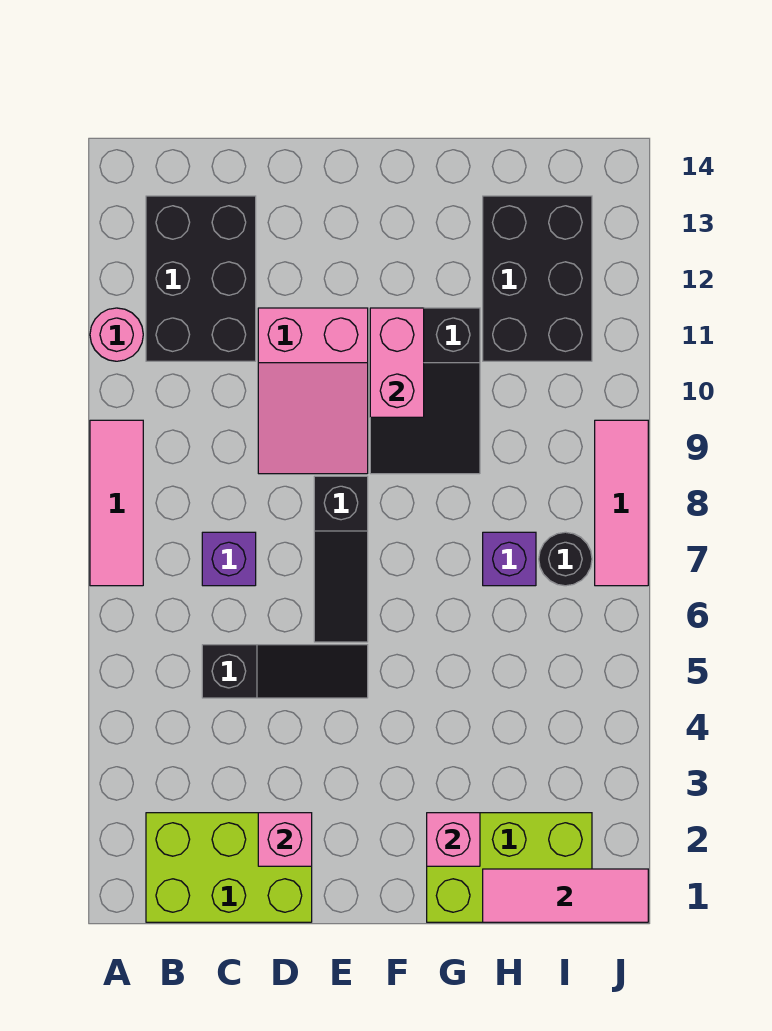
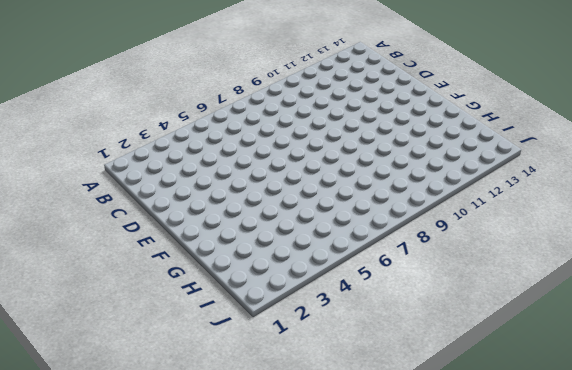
none -> pink 1x3 tile [90,420,143,586]
none -> pink 1x1 round brick [90,308,143,361]
none -> lime 2x3 brick [146,813,312,922]

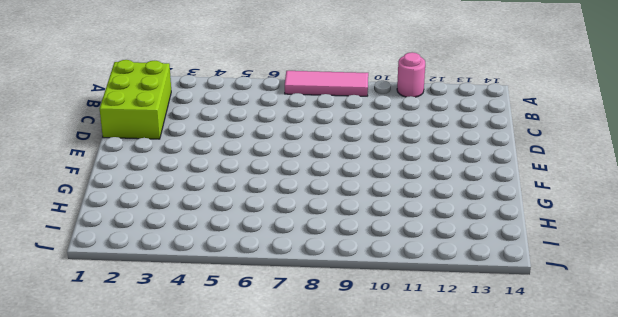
none -> black 2x3 brick [146,196,256,361]
none -> black 1x3 slope [202,645,368,698]
none -> purple 1x1 brick [202,532,256,586]

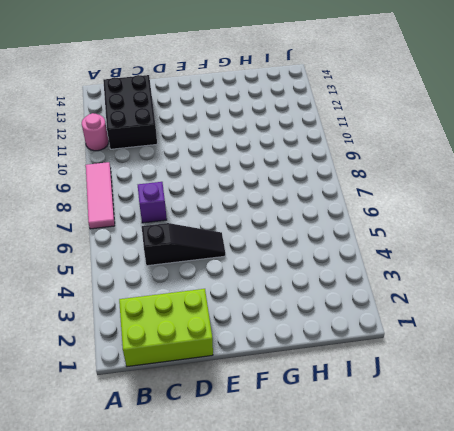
none -> pink 2x3 slope [258,308,368,474]
none -> black 1x3 slope [314,476,368,642]
none -> black 2x3 slope [370,308,480,474]

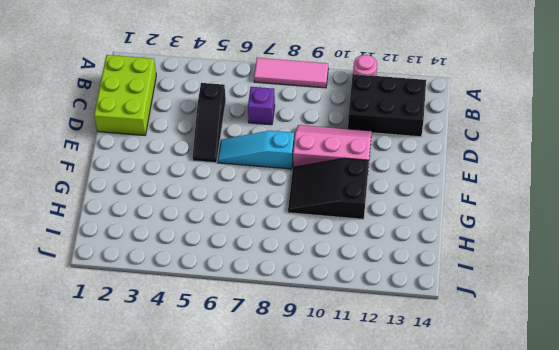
pink 2x3 slope [293,125,372,167] -> pink 2x3 slope turned to [258,308,368,474]
cyan 1x3 slope [218,131,294,169] -> black 1x3 slope [314,476,368,642]
none -> lime 2x3 brick [427,813,592,922]
none -> purple 1x1 brick [483,532,536,586]
none -> black 2x3 brick [483,196,592,361]

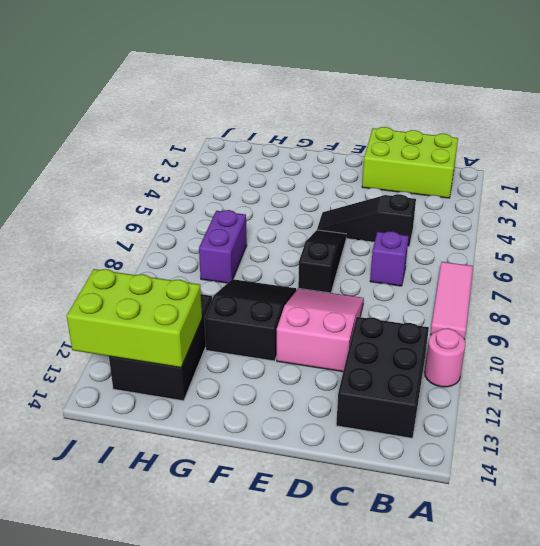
purple 1x2 brick [199,210,247,283] -> purple 1x1 brick [483,532,536,586]
lime 2x3 brick [67,269,202,368] -> lime 2x3 brick moved to [427,813,592,922]
none -> black 1x1 round brick [539,532,592,586]
none -> pink 1x3 tile [595,420,648,586]
none -> pink 1x1 brick [258,813,312,866]

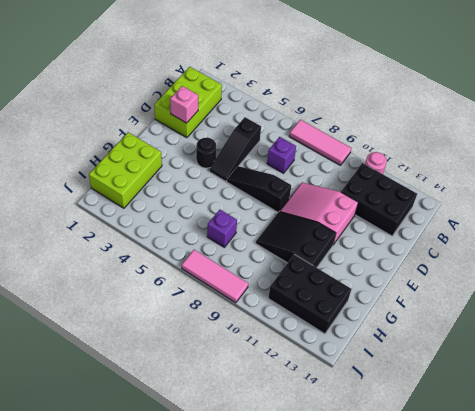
black 1x1 round brick [196,138,216,168] -> black 1x1 round brick moved to [539,532,592,586]
none -> pink 1x2 brick [370,308,424,417]
none -> pink 1x1 brick [427,813,480,866]
none -> pink 1x3 tile [483,869,648,922]

